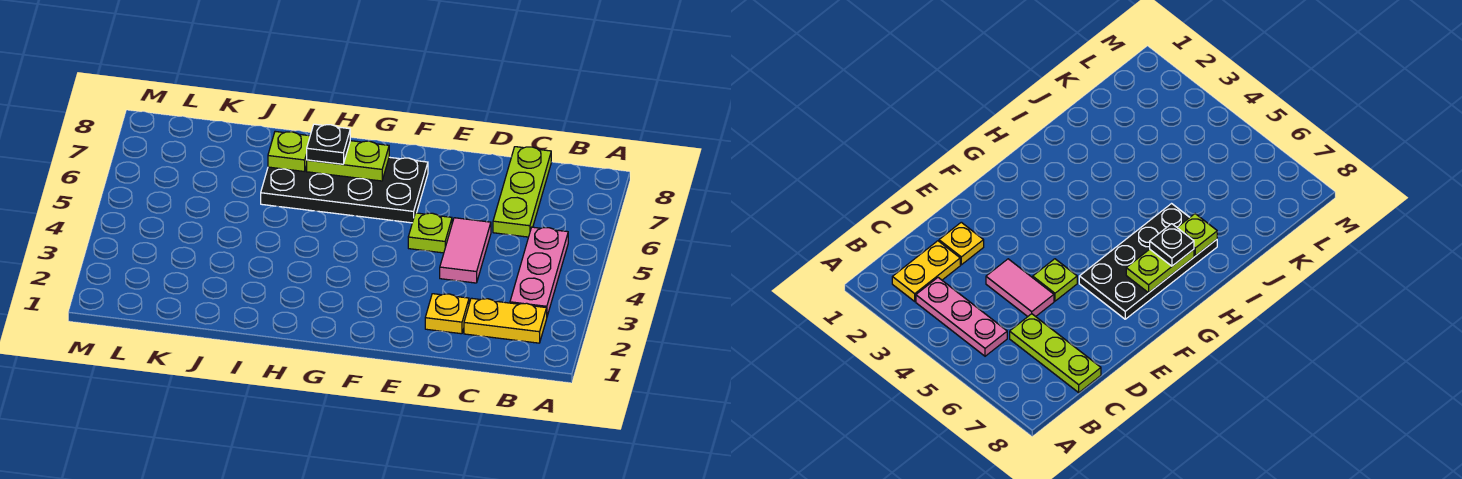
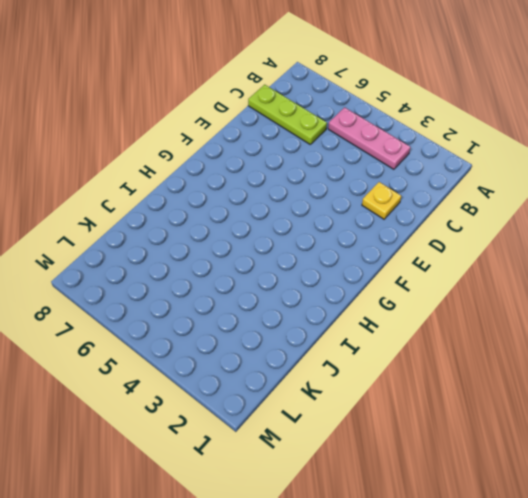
none -> yellow 1x2 plate [464,298,547,343]
none -> pink 1x2 tile [440,218,491,283]

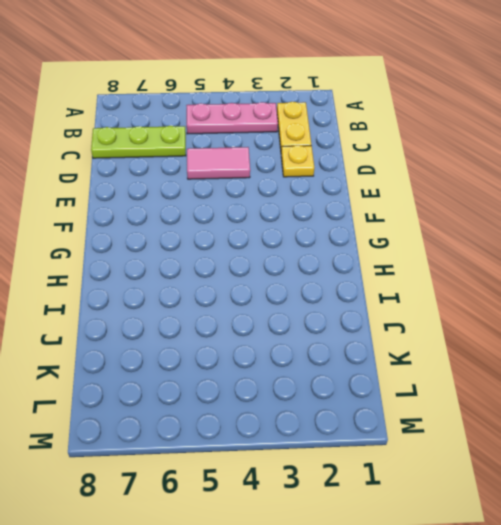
none -> lime 1x1 plate [408,213,452,253]
none -> black 2x4 plate [261,157,428,223]

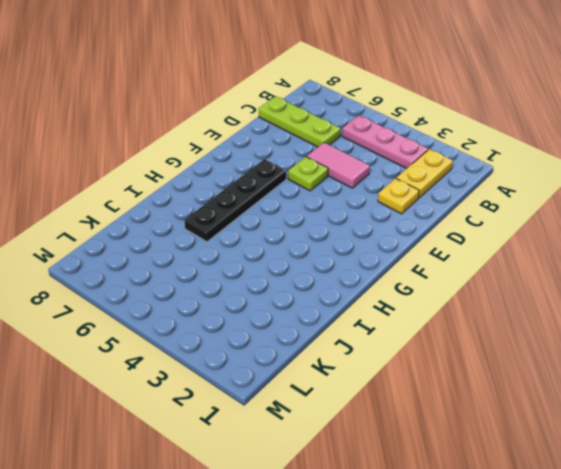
black 1x4 plate [184,159,286,242] -> black 2x4 plate [261,157,428,223]
none -> lime 1x2 plate [307,141,389,181]
none -> lime 1x1 plate [268,131,310,172]

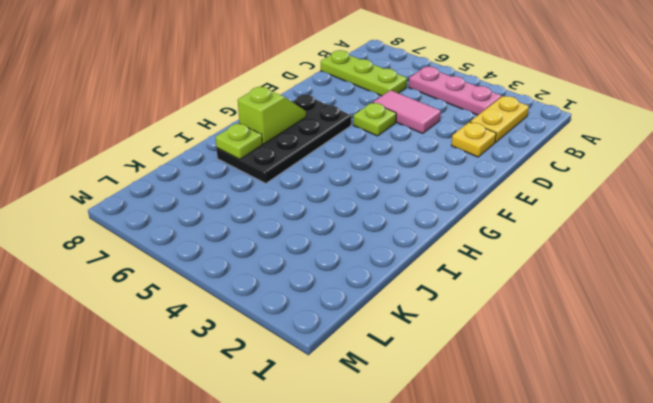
lime 1x2 slope [238,86,306,144] -> lime 1x2 plate [307,141,389,181]
none -> black 1x1 plate [307,124,350,164]

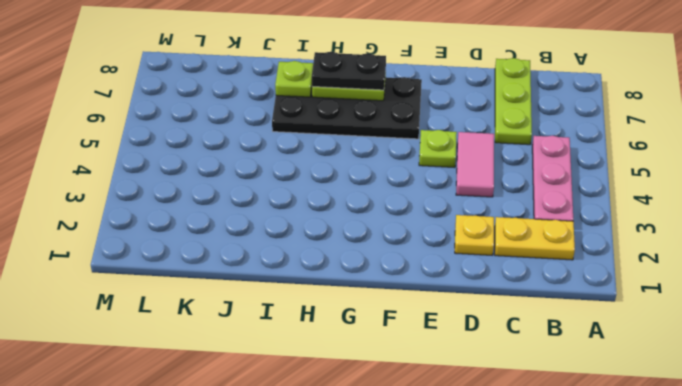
black 1x2 plate [312,52,386,90] -> black 1x1 plate [307,124,350,164]

